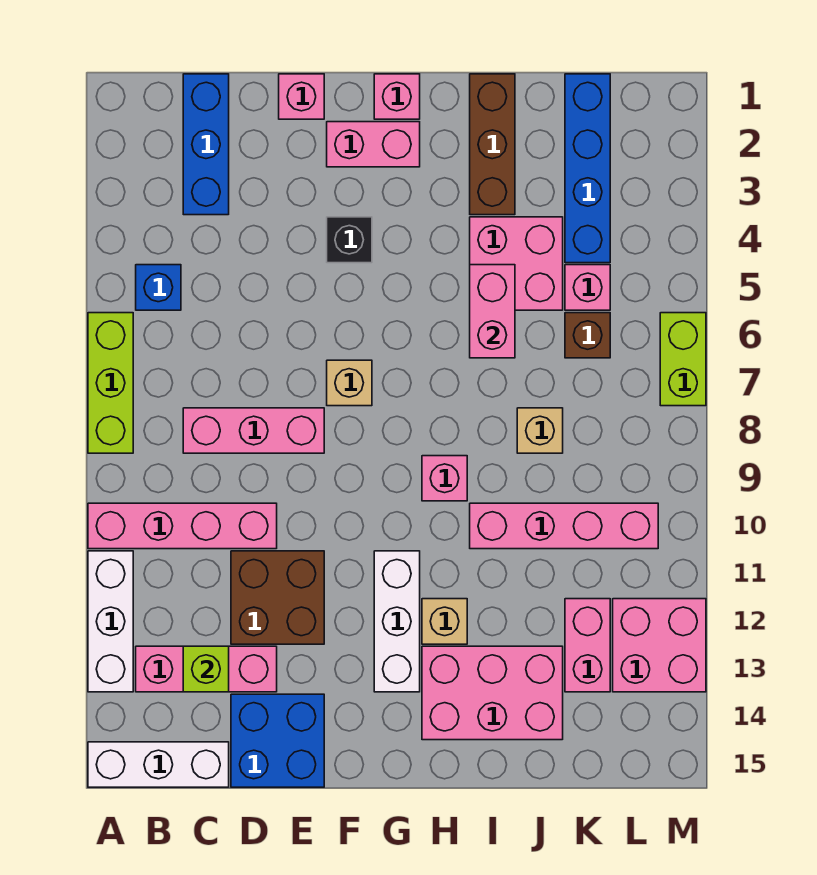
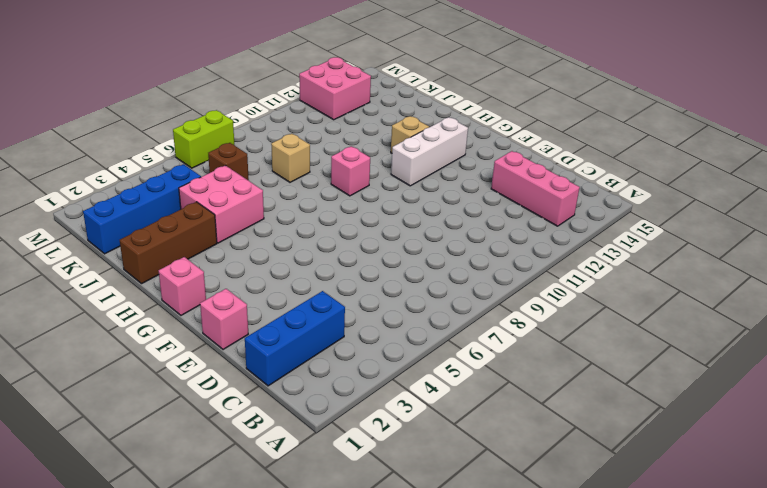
none -> lime 1x3 brick [88,313,133,453]
none -> pink 1x4 brick [88,503,277,549]
none -> white 1x3 brick [88,551,133,692]
none -> white 1x3 brick [88,742,229,787]

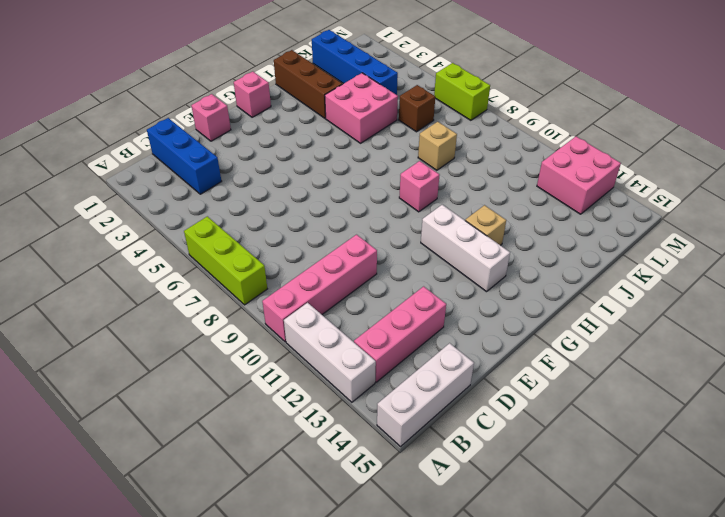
none -> blue 1x1 brick [136,265,181,310]
none -> pink 1x3 brick [183,408,324,453]
none -> brown 2x2 brick [231,551,324,644]
none -> blue 2x2 brick [231,694,324,787]

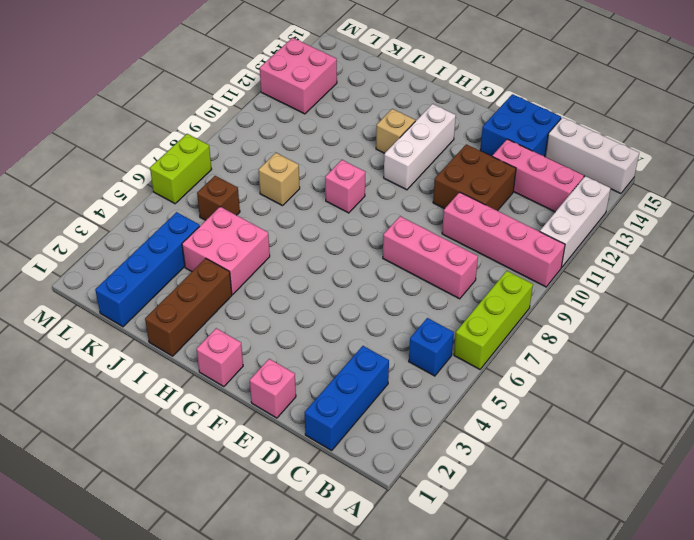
none -> pink 1x2 brick [327,122,420,167]
none -> black 1x1 brick [327,217,372,263]
none -> tan 1x1 brick [327,360,372,406]
none -> pink 2x3 brick [422,646,563,740]

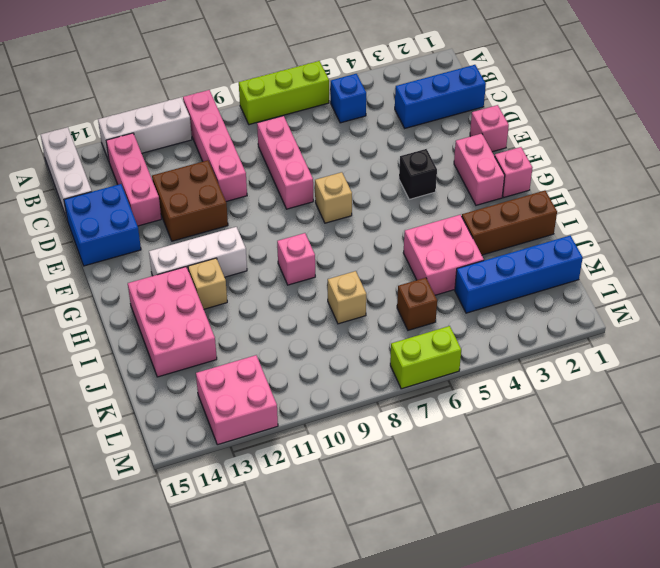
none -> pink 1x4 brick [470,503,658,549]
none -> pink 1x1 brick [565,265,610,310]
none -> pink 1x2 brick [565,599,610,692]
none -> lime 1x1 brick [183,646,229,692]

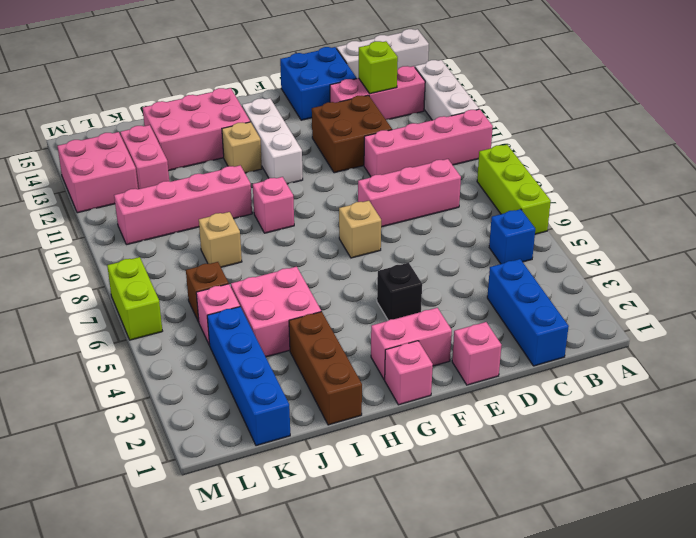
none -> pink 1x2 brick [470,265,515,358]

